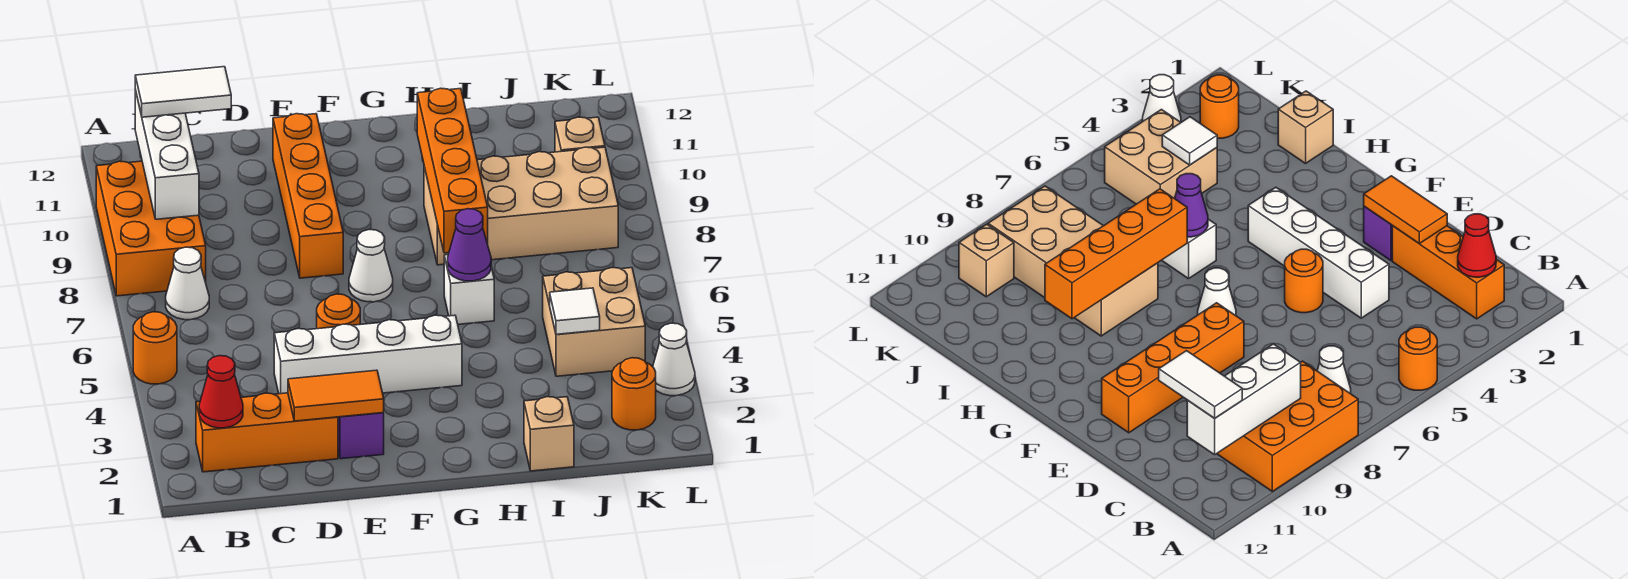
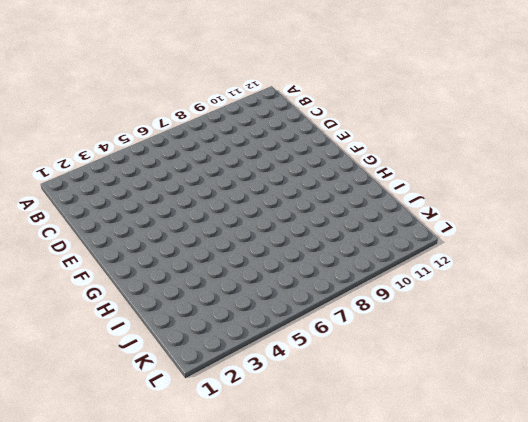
none -> orange 1x1 round brick [133,312,177,384]
none -> orange 2x3 brick [96,161,206,296]
none -> orange 1x3 brick [196,393,338,472]

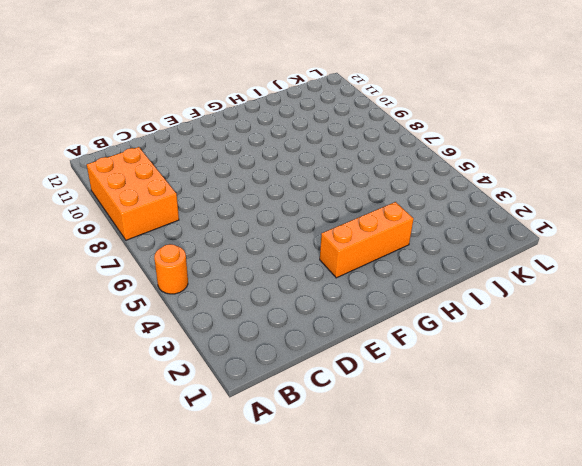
orange 1x3 brick [320,202,413,278] -> orange 1x3 brick moved to [196,393,338,472]
none -> white 1x1 cone [166,247,209,320]
none -> white 1x4 brick [274,315,462,394]
none -> purple 1x1 brick [338,413,384,459]

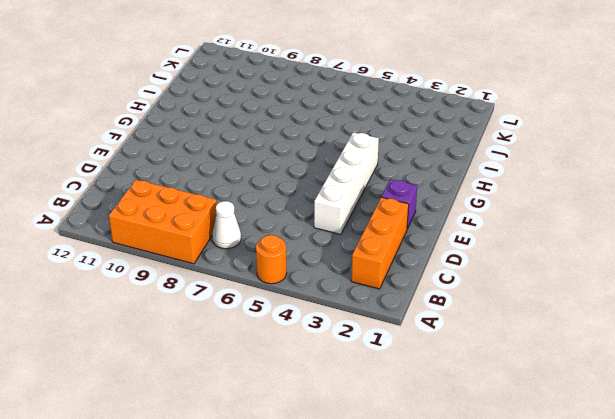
none -> orange 1x1 round brick [317,294,360,329]
none -> orange 1x4 brick [273,114,343,278]
none -> white 1x1 cone [349,230,393,302]

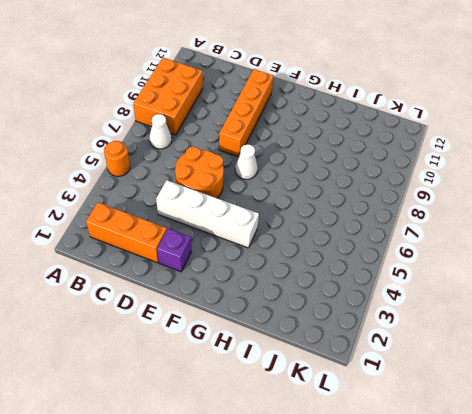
orange 2x2 round brick [175,147,224,198] -> orange 1x1 round brick [317,294,360,329]
none -> white 1x1 brick [444,255,494,324]
none -> tan 2x4 brick [424,147,618,265]
none -> tan 1x1 brick [524,397,574,471]

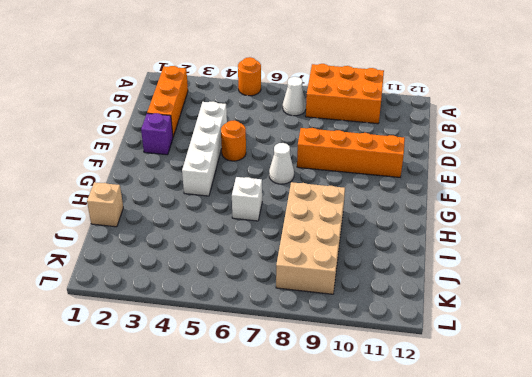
none -> tan 2x2 brick [543,268,645,376]
none -> orange 1x1 round brick [612,358,656,430]
none -> tan 1x1 brick [555,117,605,152]

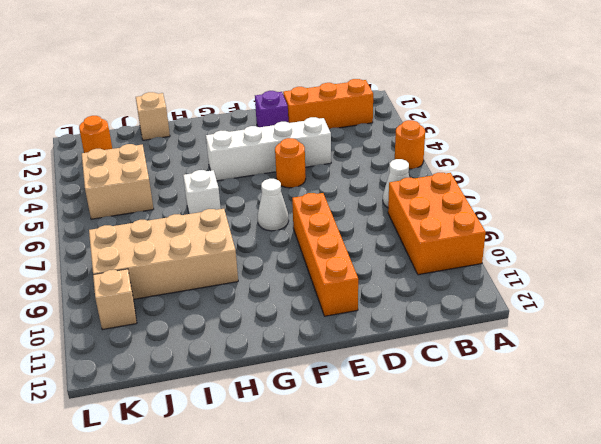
none -> white 1x1 cone [653,323,695,396]
none -> red 1x1 cone [199,356,243,428]
none -> white 1x3 brick [135,90,199,219]

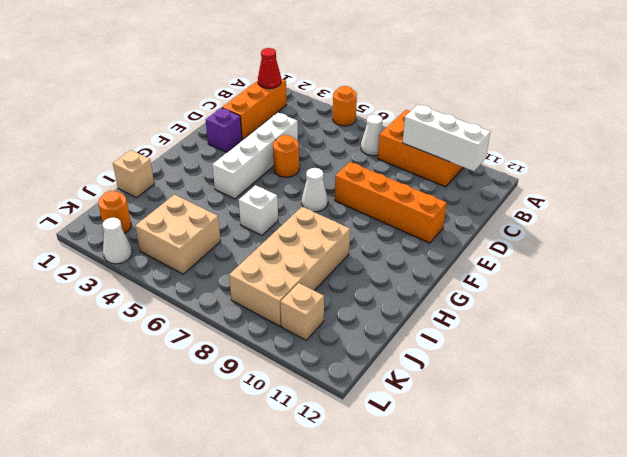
none -> orange 1x2 tile [288,370,384,421]
none -> purple 1x1 cone [448,209,491,281]
none -> orange 1x4 brick [417,88,488,253]

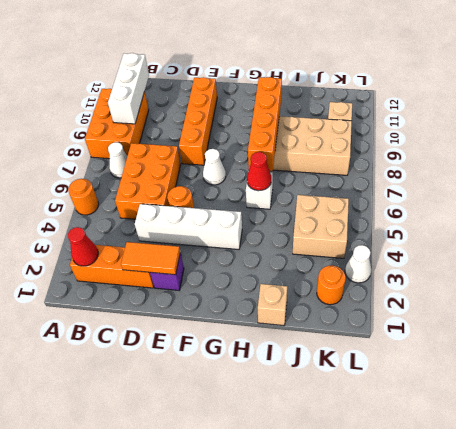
orange 2x3 brick [115,143,181,219] -> none
red 1x1 cone [247,152,271,191] -> purple 1x1 cone [448,209,491,281]
none -> white 1x1 tile [550,288,600,334]
none -> white 1x2 tile [135,67,231,117]

